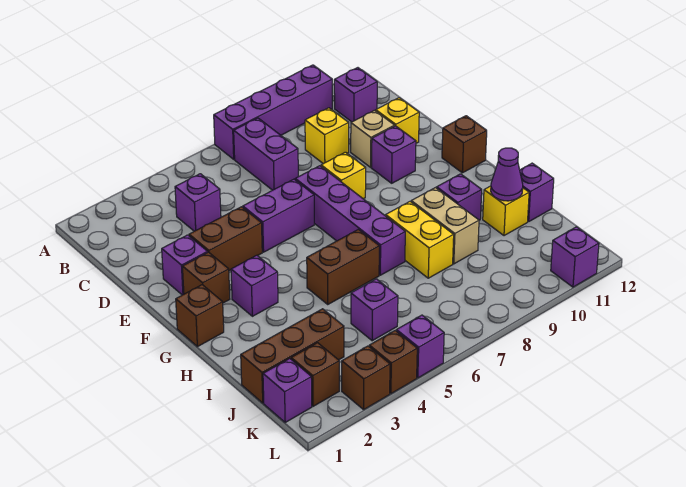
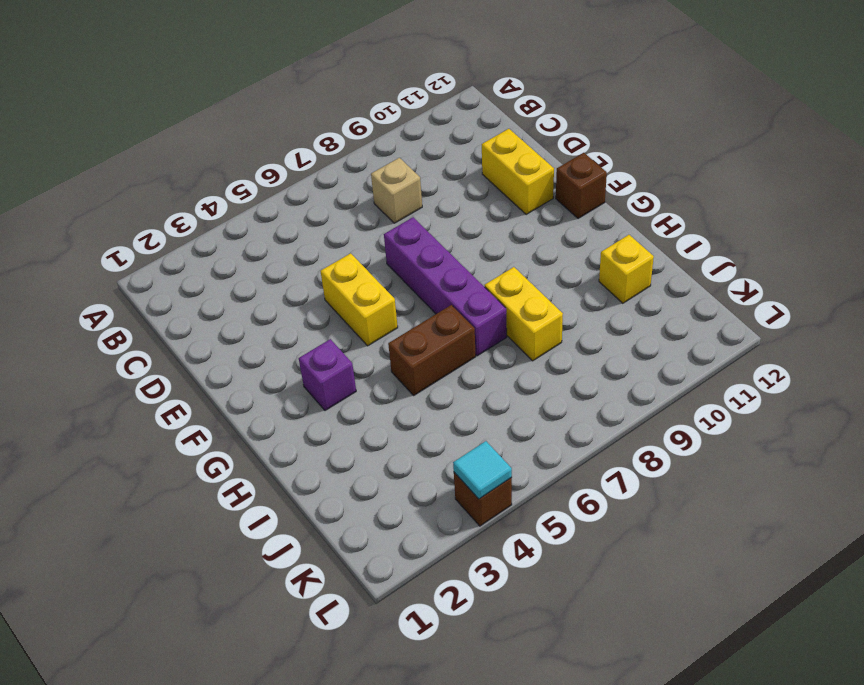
tan 1x1 brick [371,158,422,223] -> tan 1x1 brick moved to [351,110,395,167]
yellow 1x2 brick [482,129,554,214] -> yellow 1x1 brick [376,98,419,143]
yellow 1x2 brick [321,253,398,346] -> purple 1x2 brick [243,179,314,252]
cyan 1x1 tile [453,441,512,499] -> none
none -> purple 1x4 brick [214,65,332,159]
none -> purple 1x2 brick [234,118,298,190]
none -> purple 1x1 brick [334,68,377,122]
none -> purple 1x1 brick [175,174,221,231]

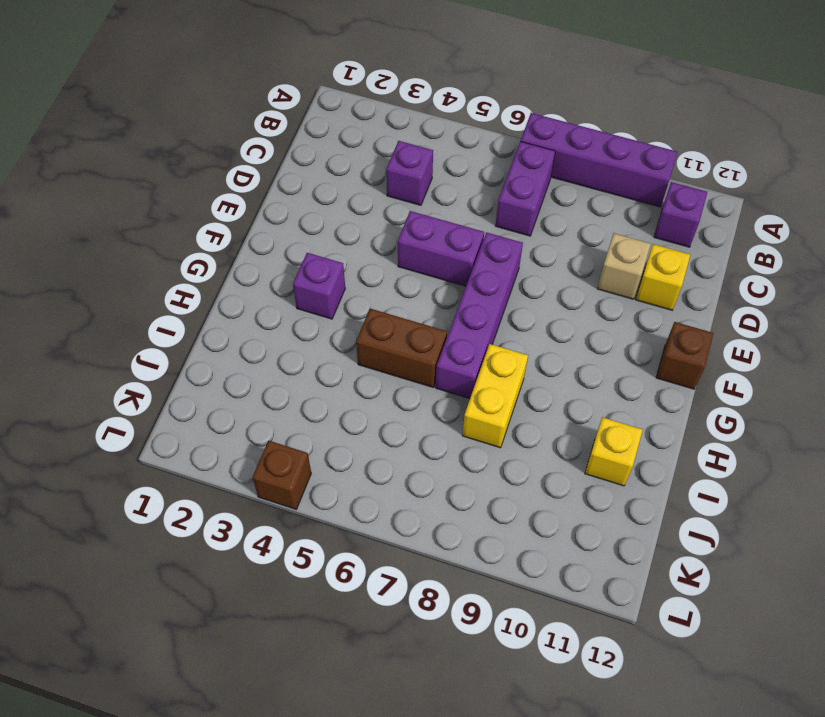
none -> yellow 1x1 brick [305,108,349,164]
none -> purple 1x1 brick [162,235,208,295]
none -> brown 1x2 brick [189,207,262,271]
none -> yellow 1x1 brick [321,152,366,199]

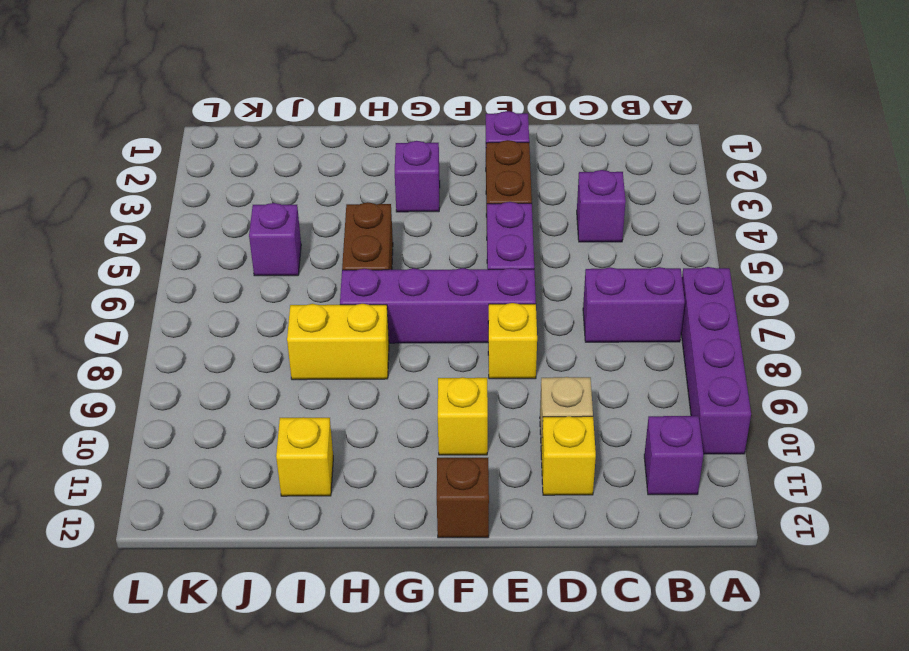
yellow 1x1 brick [438,377,488,455] -> yellow 1x1 brick moved to [305,108,349,164]
none -> purple 1x1 brick [372,126,416,183]
none -> brown 1x1 brick [182,252,230,303]
none -> brown 1x1 brick [176,285,224,347]
none -> tan 1x2 brick [411,188,479,264]

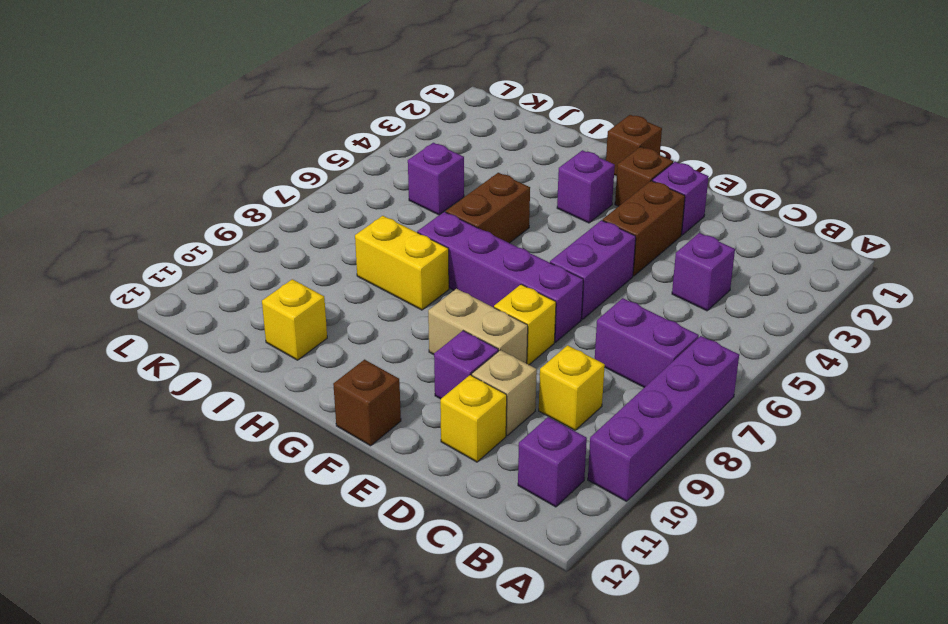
tan 1x2 brick [428,289,528,363] -> tan 1x2 brick moved to [411,188,479,264]
none -> purple 1x1 brick [437,174,482,220]
none -> purple 1x1 brick [520,163,554,222]
none -> brown 1x3 brick [241,309,344,403]
none -> purple 1x1 brick [263,359,312,422]

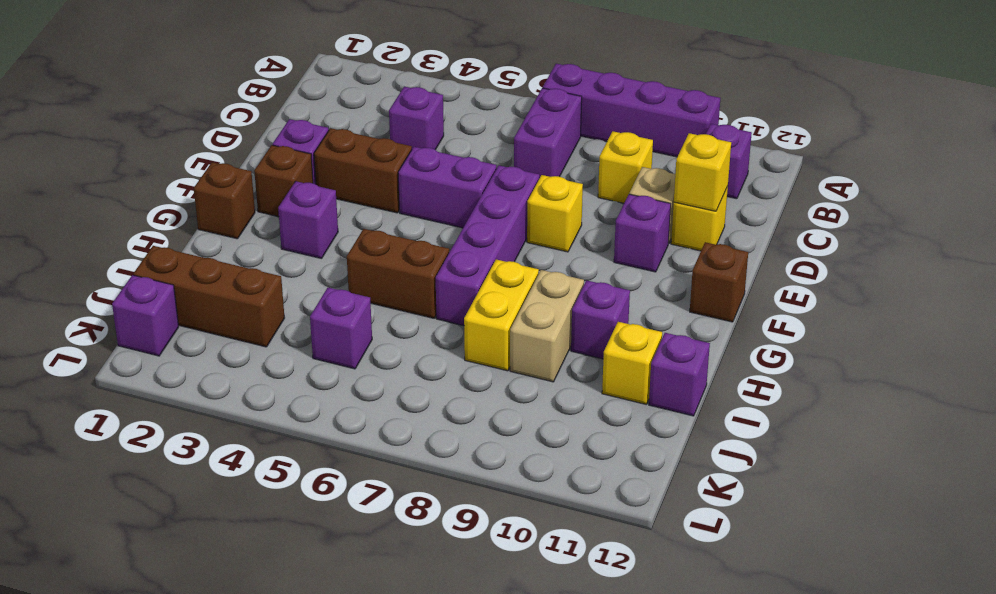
yellow 1x1 brick [674,133,731,211] -> none
none -> brown 1x1 brick [291,343,339,406]
none -> brown 1x1 brick [342,346,390,410]
none -> brown 1x1 brick [369,331,417,394]
none -> purple 1x1 brick [396,315,444,378]

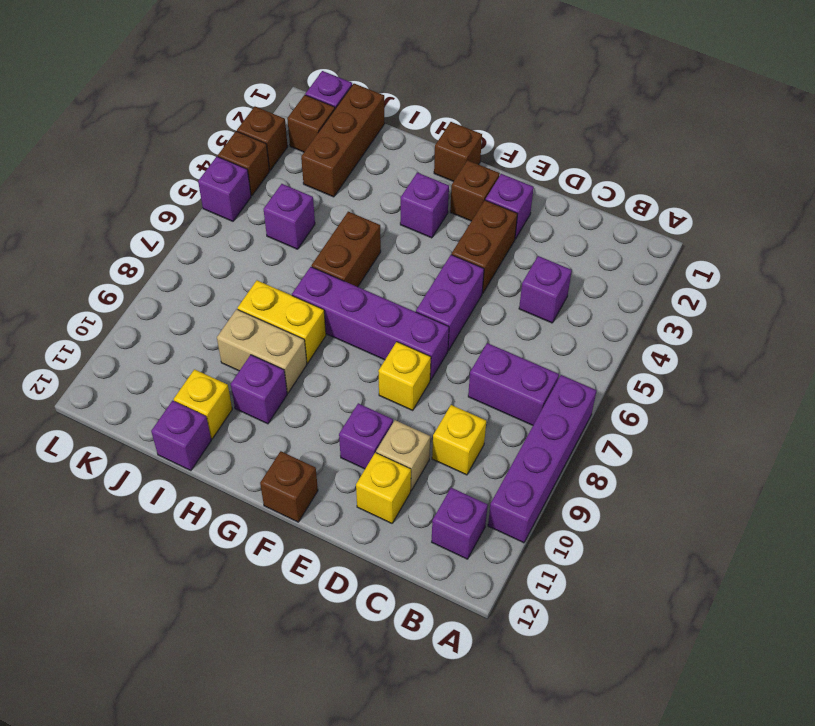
none -> purple 1x1 brick [551,227,599,287]
none -> purple 1x1 cone [491,148,523,201]

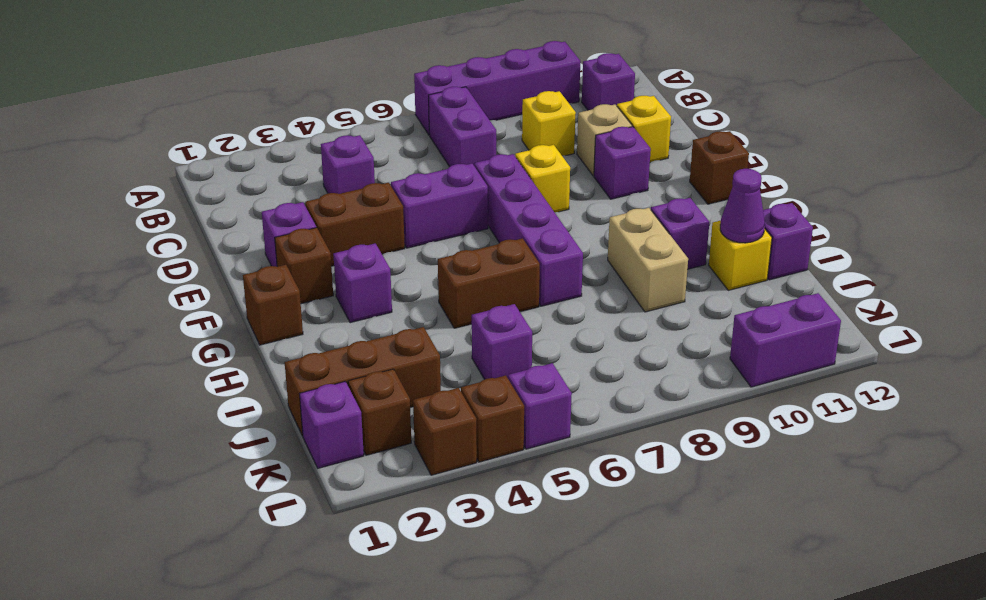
purple 1x2 brick [730,293,841,387] -> purple 1x1 brick [551,227,599,287]
none -> yellow 1x2 brick [386,202,454,278]

